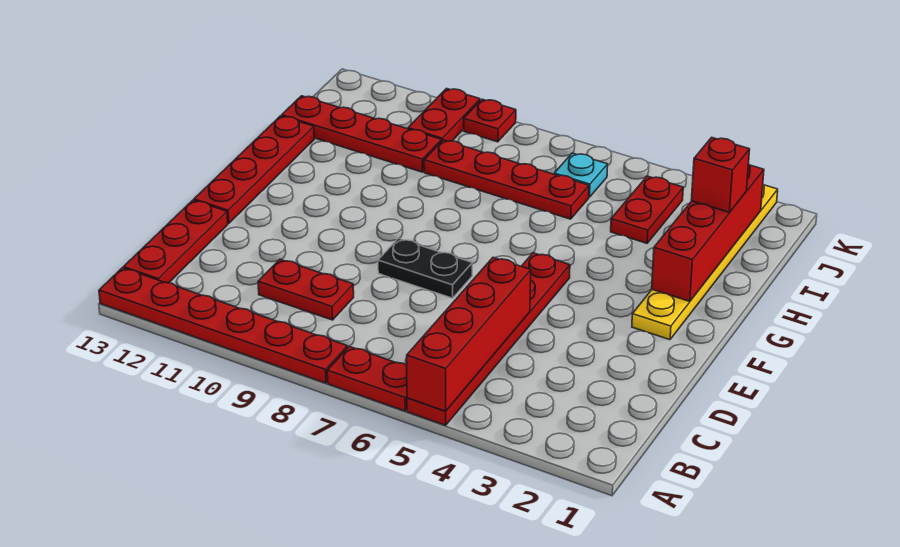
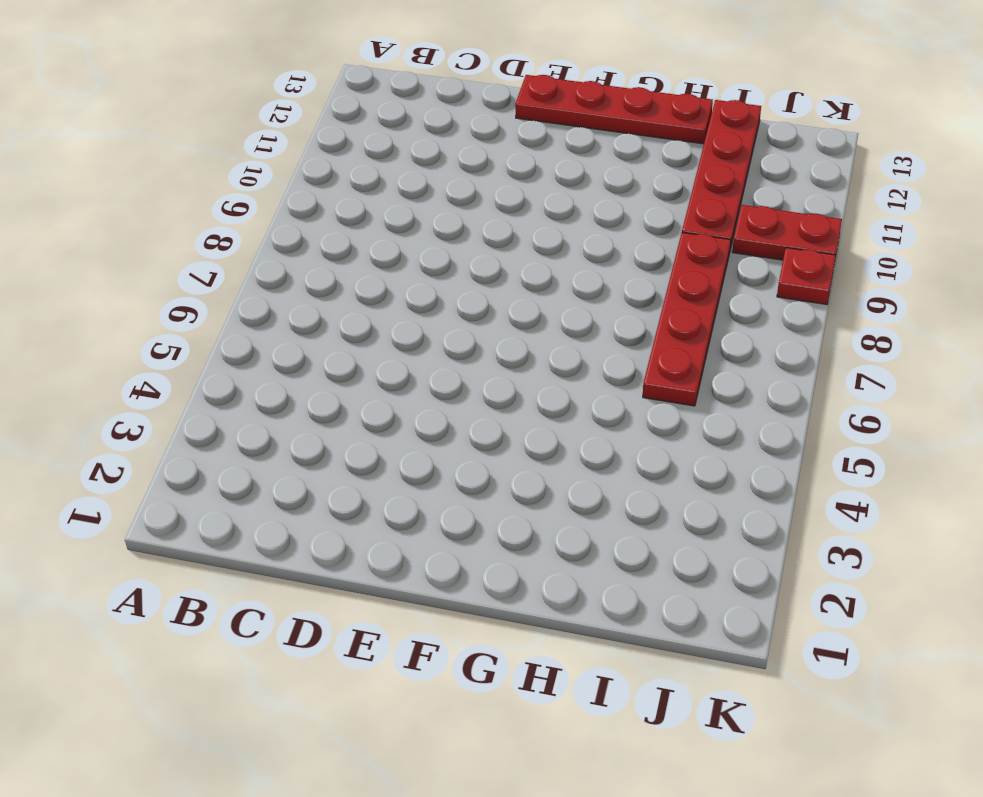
none -> red 1x6 plate [407,253,570,425]
none -> red 1x2 plate [327,346,407,411]
none -> red 1x6 plate [99,268,347,383]

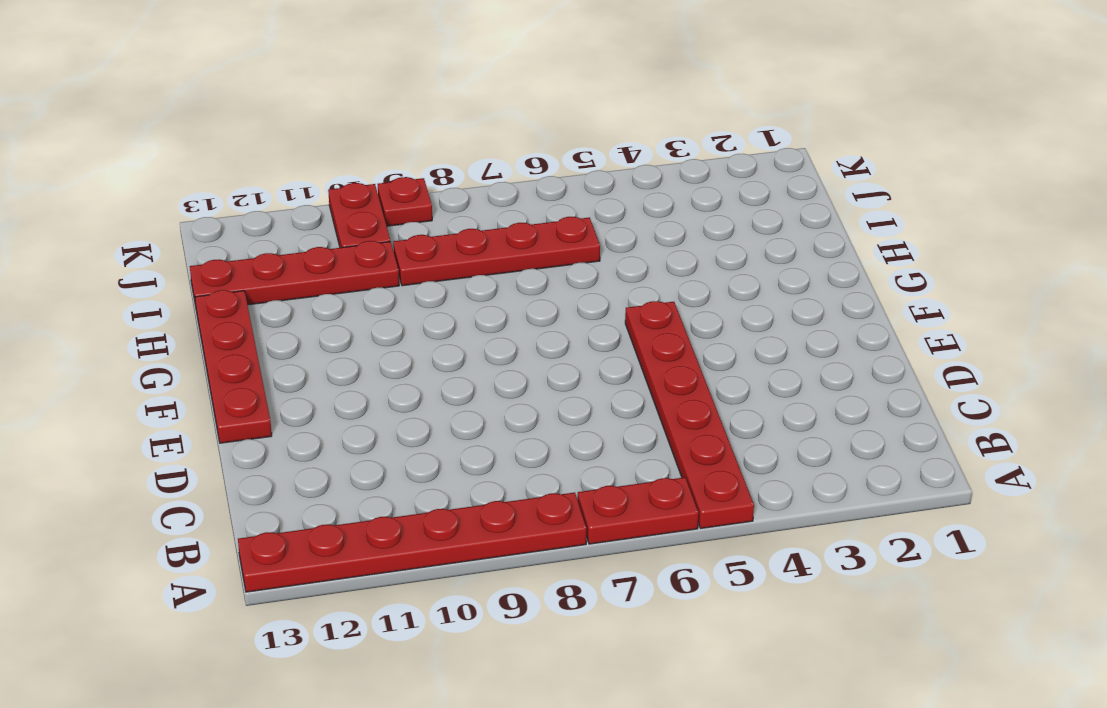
none -> red 1x3 plate [124,200,228,283]
none -> red 1x2 plate [258,259,354,320]
none -> black 1x2 plate [378,238,472,298]

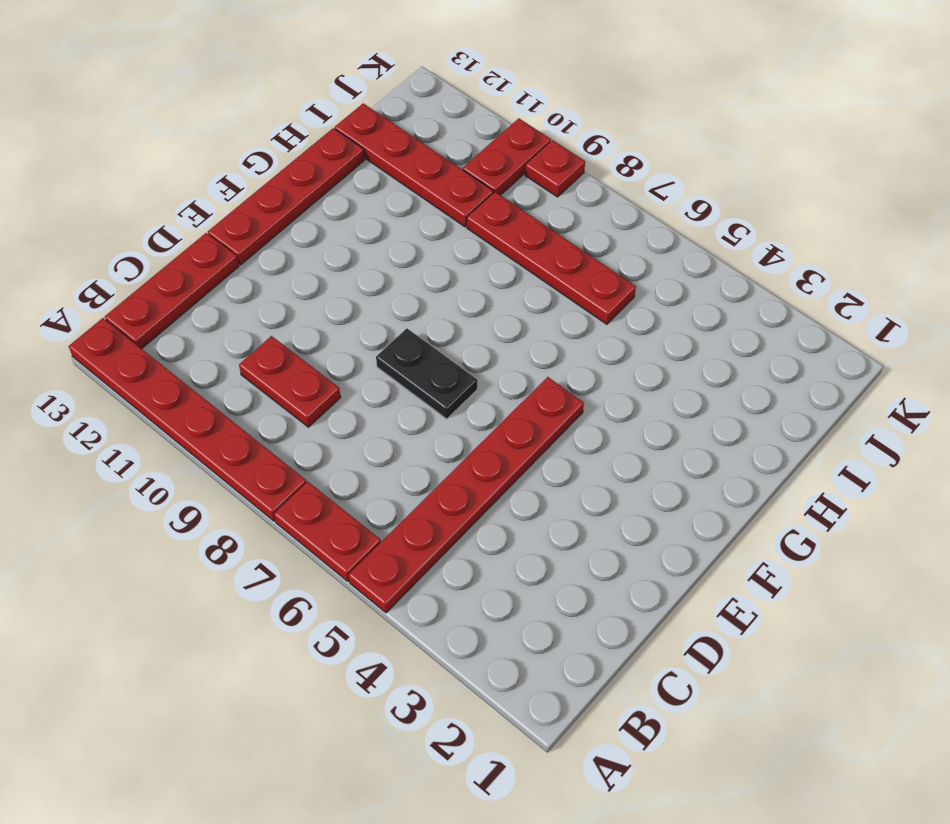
none -> yellow 1x6 plate [632,185,778,340]
none -> red 1x2 plate [611,176,683,243]
none -> cyan 1x1 plate [554,153,608,197]

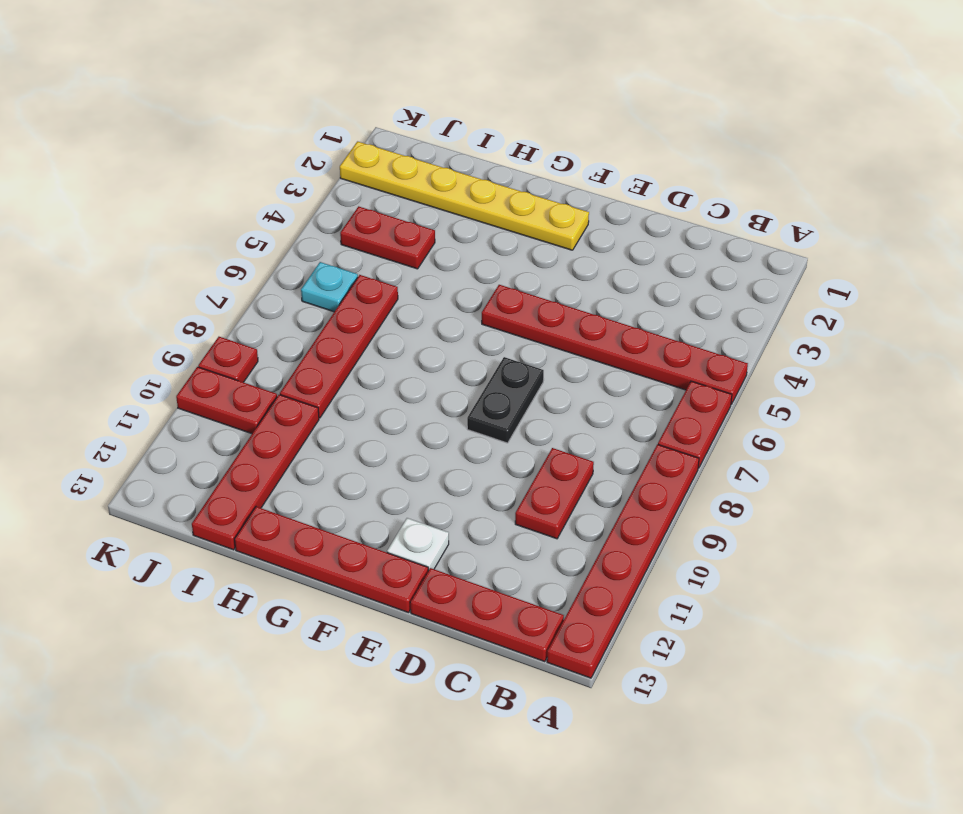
white 1x1 plate [387,518,449,571] -> none
none -> red 1x4 brick [407,257,531,411]
none -> red 1x4 brick [652,164,764,301]
none -> red 1x1 brick [691,137,750,212]

